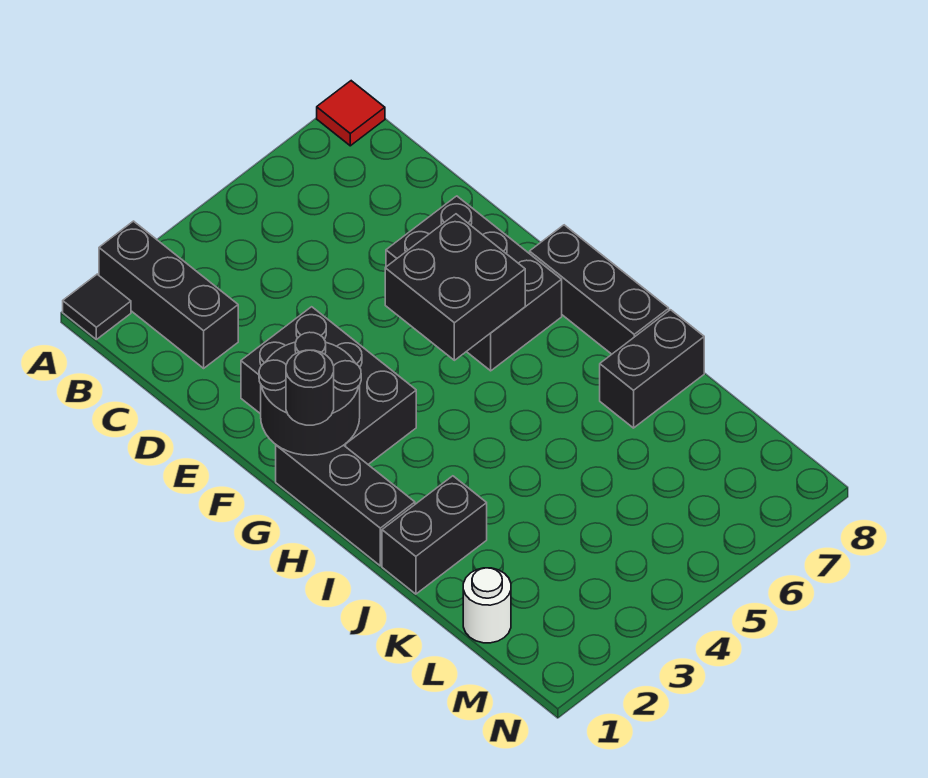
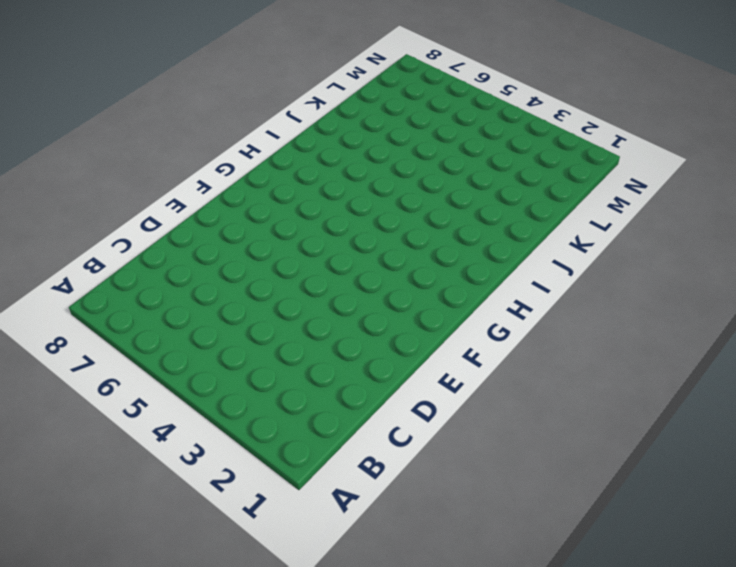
none -> black 1x1 tile [63,274,131,339]
none -> black 1x3 brick [99,221,238,368]
none -> red 1x1 tile [317,81,385,146]

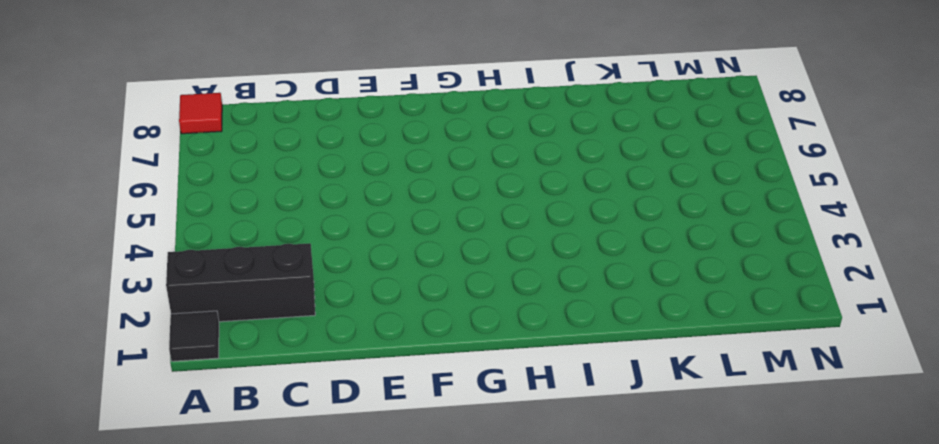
none -> black 2x3 brick [241,307,416,464]
none -> black 2x3 brick [386,196,562,371]
none -> black 1x3 brick [276,445,415,566]

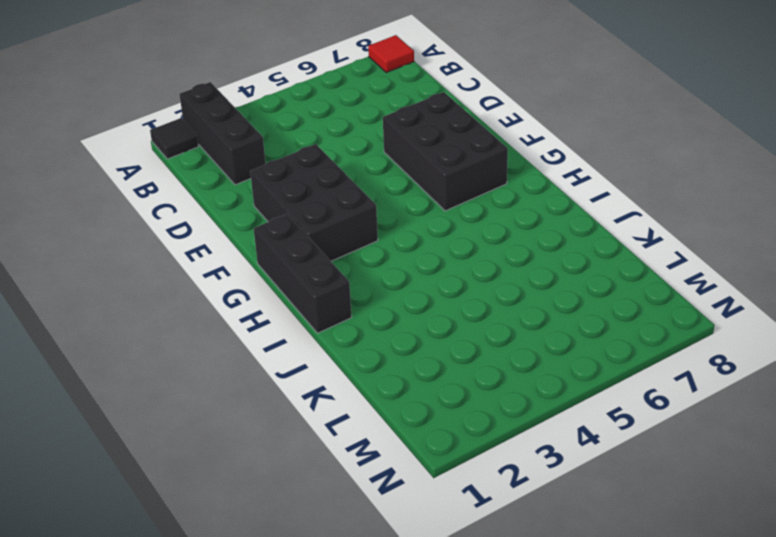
none -> black 1x3 brick [530,225,669,354]
none -> black 1x2 brick [382,476,487,594]
none -> black 1x2 brick [600,310,704,428]

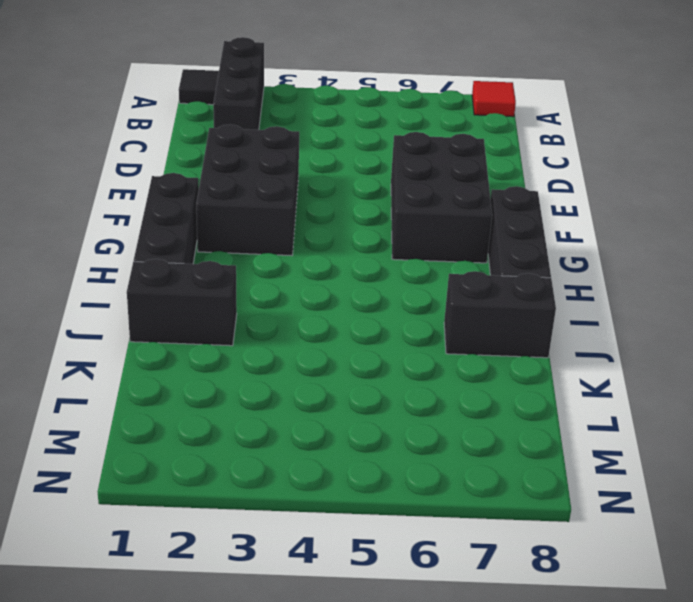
none -> white 1x1 round brick [463,568,511,643]
none -> black 2x2 round brick [259,332,361,455]
none -> black 2x2 brick [385,214,525,360]

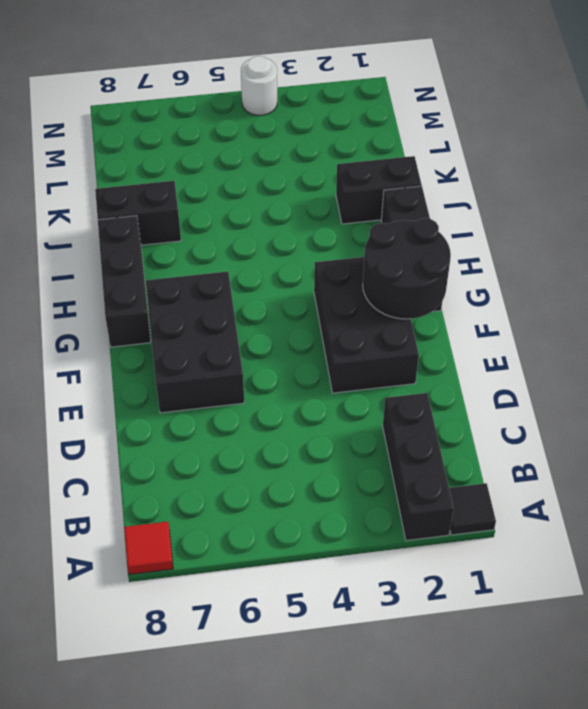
white 1x1 round brick [241,56,277,115] -> white 1x1 round brick moved to [463,568,511,643]
none -> black 2x2 brick [385,214,525,360]
none -> black 1x1 round brick [286,350,334,425]

